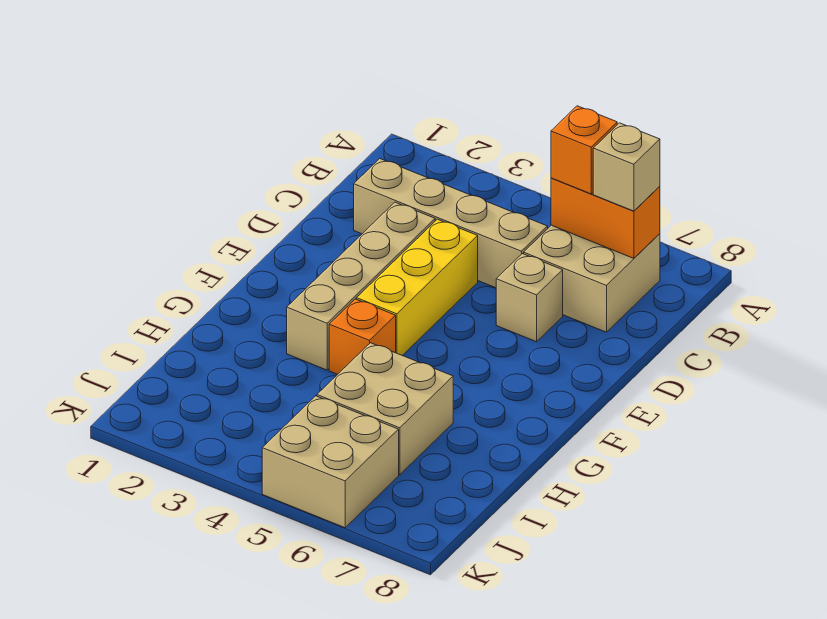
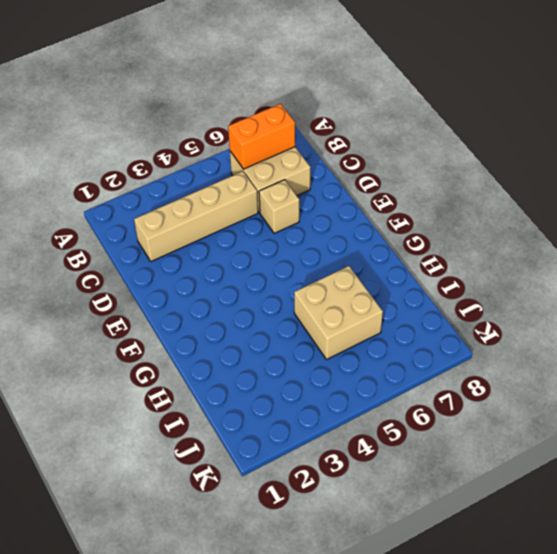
none -> tan 1x4 brick [287,202,435,370]
none -> yellow 1x3 brick [357,219,478,355]

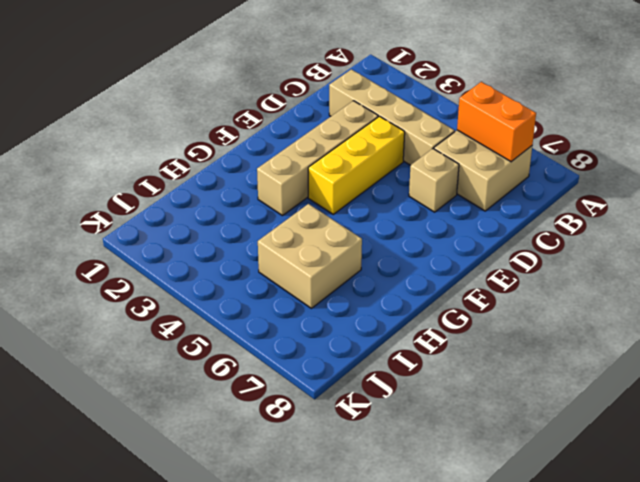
none -> orange 1x1 brick [329,299,396,374]
none -> tan 2x2 brick [262,396,399,528]

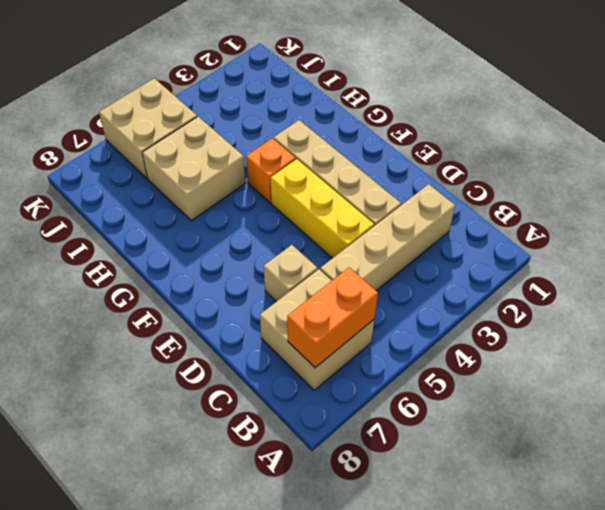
none -> orange 1x1 brick [551,106,617,194]
none -> tan 1x1 brick [593,123,660,211]

